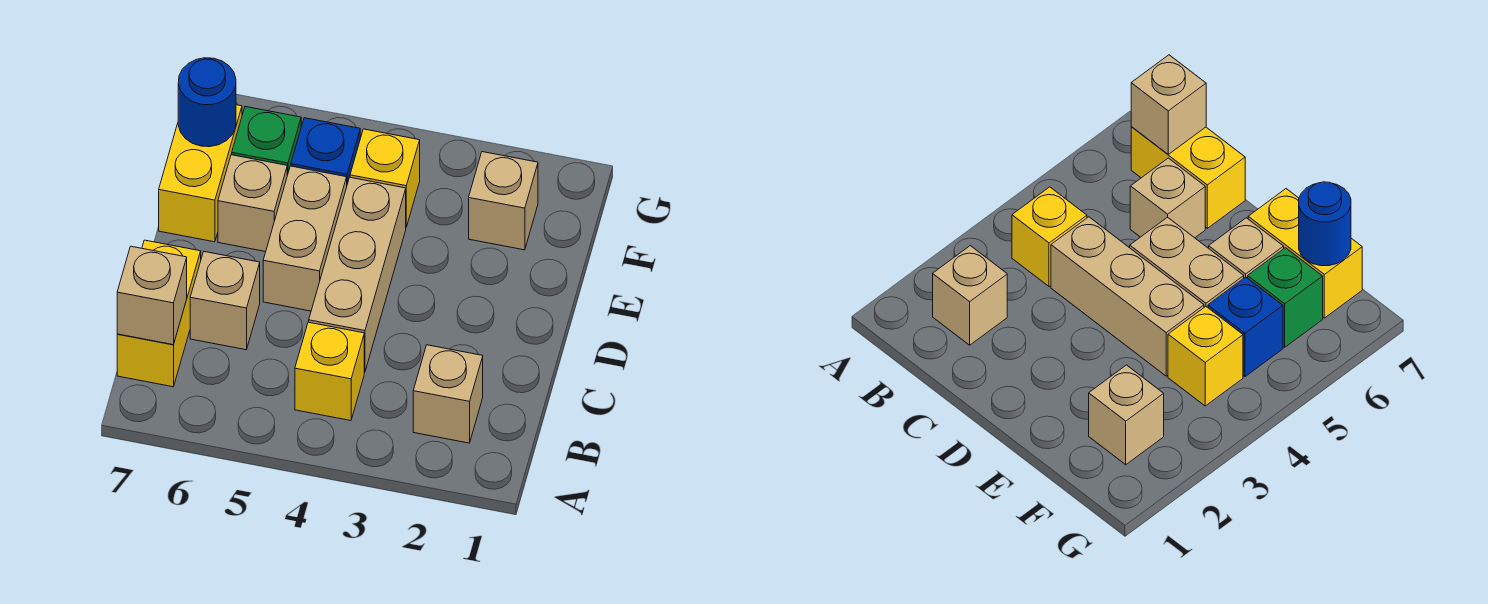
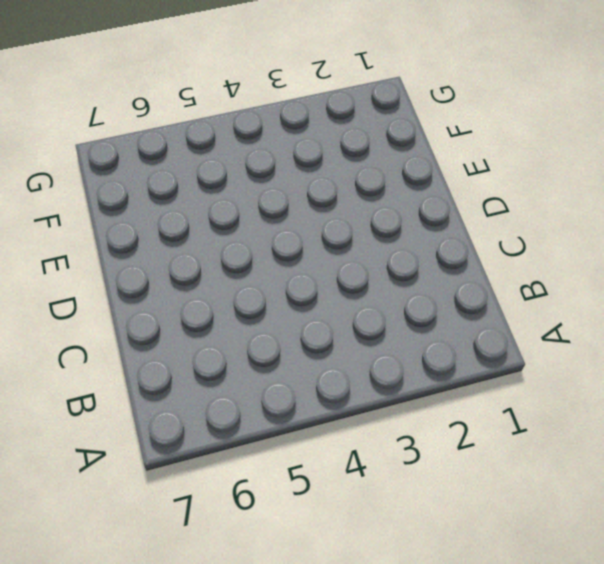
none -> tan 1x1 brick [413,345,483,443]
none -> yellow 1x1 brick [295,322,364,421]
none -> yellow 1x2 brick [117,240,201,387]

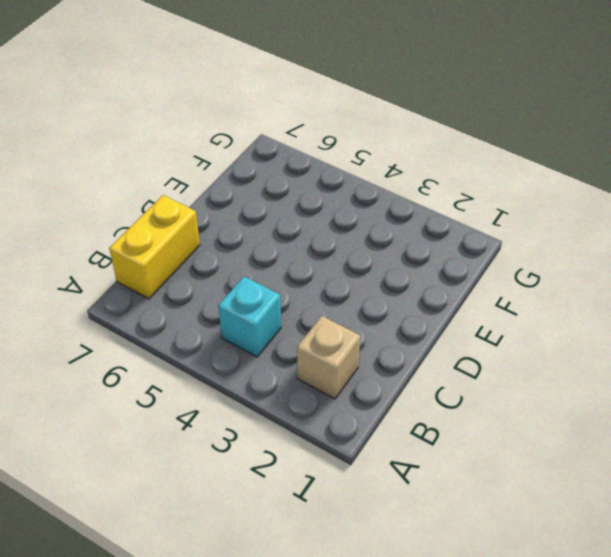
cyan 1x1 brick [218,277,281,357] -> yellow 1x1 brick [295,322,364,421]
none -> tan 1x3 brick [309,177,406,372]
none -> tan 1x1 brick [190,252,260,350]
none -> tan 1x2 brick [263,166,347,311]

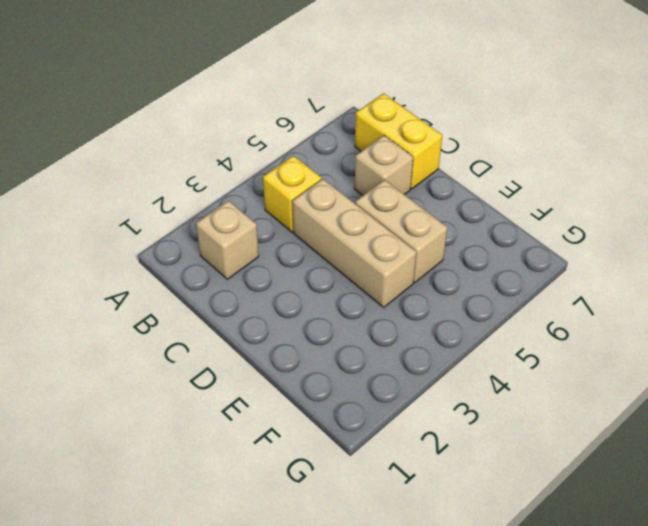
none -> tan 1x1 brick [218,155,287,252]
none -> yellow 1x2 brick [159,105,242,242]
none -> tan 1x1 brick [469,152,538,250]

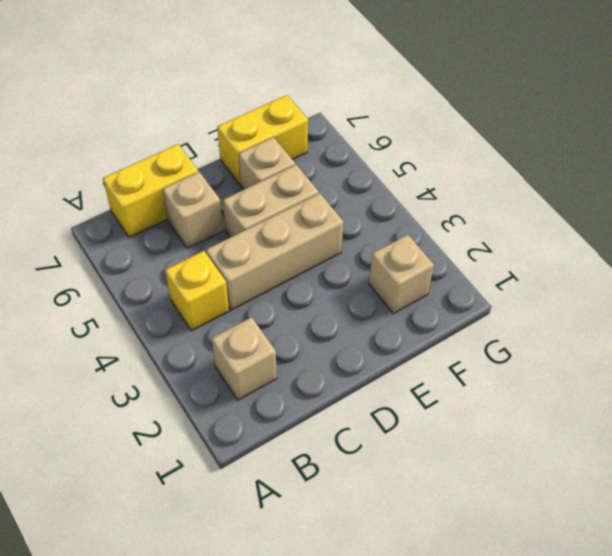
none -> yellow 1x1 brick [350,129,420,227]
none -> blue 1x1 brick [291,118,360,184]
none -> green 1x1 brick [232,107,301,175]

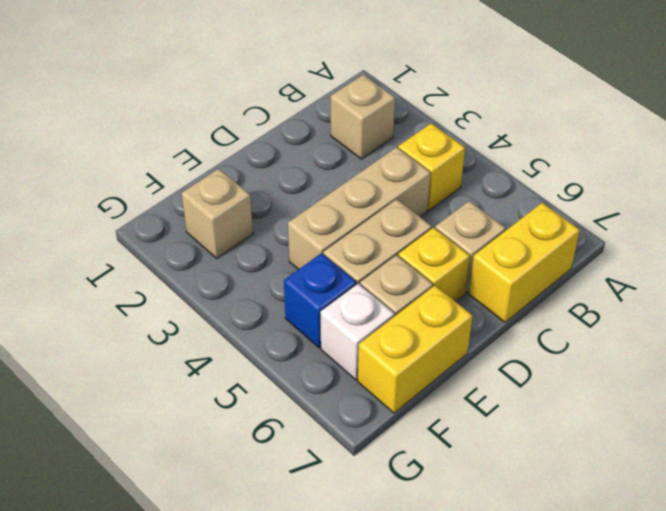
yellow 1x1 brick [398,228,470,302] -> yellow 1x1 brick moved to [350,129,420,227]
white 1x1 brick [320,284,395,380] -> green 1x1 brick [232,107,301,175]
none -> tan 1x1 brick [117,246,187,345]
none -> blue 1x1 round brick [178,58,236,147]

